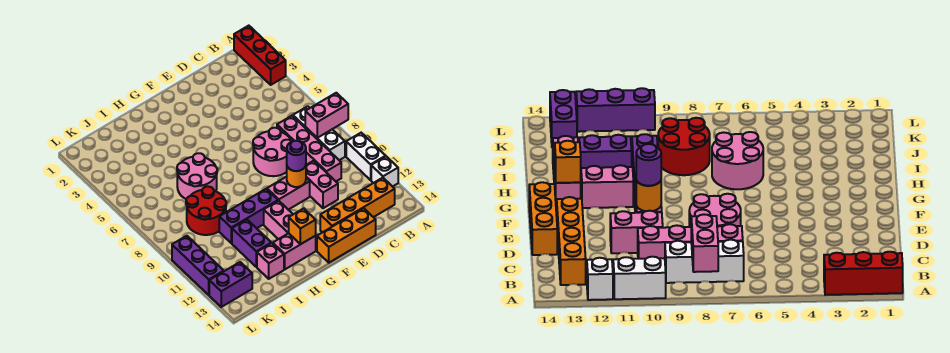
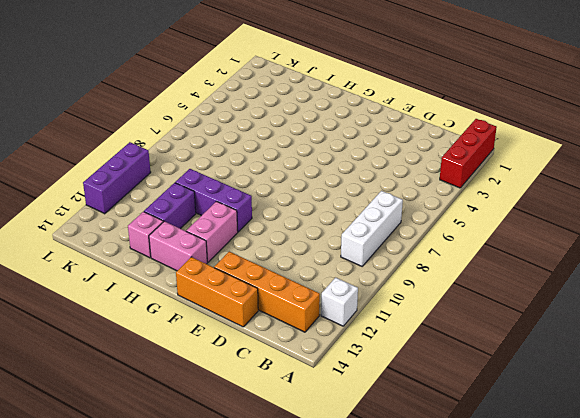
none -> white 1x2 brick [346,133,386,180]
none -> pink 1x4 brick [277,116,341,181]
none -> pink 2x2 round brick [253,128,292,176]

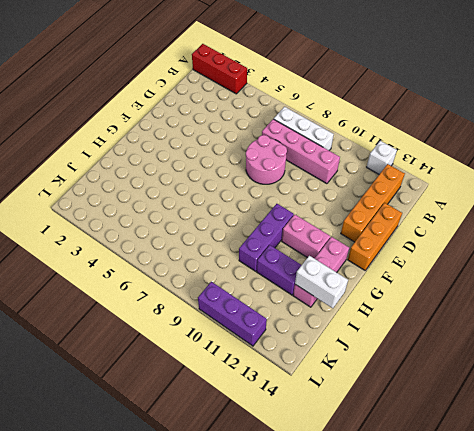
white 1x2 brick [295,256,348,308] -> white 1x2 brick moved to [346,133,386,180]
none -> pink 1x2 brick [306,161,338,208]
none -> pink 1x2 brick [267,177,310,210]
none -> pink 2x2 round brick [177,153,217,199]

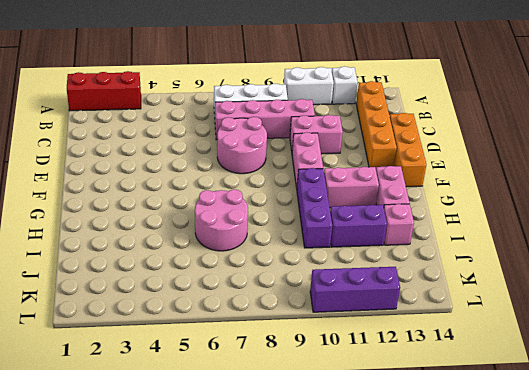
none -> red 2x2 round brick [186,186,226,235]
none -> purple 1x2 brick [209,262,252,307]
none -> pink 1x2 brick [305,93,348,138]

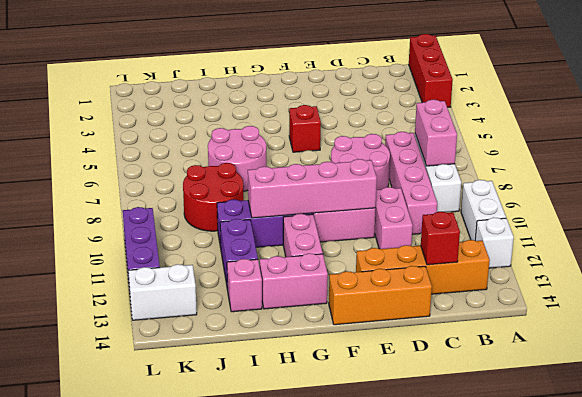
pink 1x2 brick [415,100,457,166] -> pink 1x2 brick turned to [305,93,348,138]
red 1x1 brick [421,212,460,265] -> none
pink 1x4 brick [248,159,377,218] -> orange 1x1 round brick [287,166,306,187]
red 1x1 brick [289,105,321,152] -> none
white 1x2 brick [128,264,197,320] -> purple 1x2 brick [209,262,252,307]
none -> orange 1x1 brick [289,208,316,244]
none -> purple 1x1 round brick [287,141,306,171]

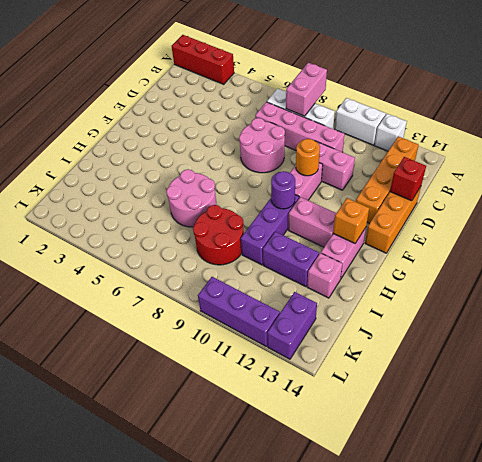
red 1x1 brick [390,157,426,201] -> none
purple 1x1 round brick [271,171,295,209] -> purple 1x1 round brick moved to [287,141,306,171]

